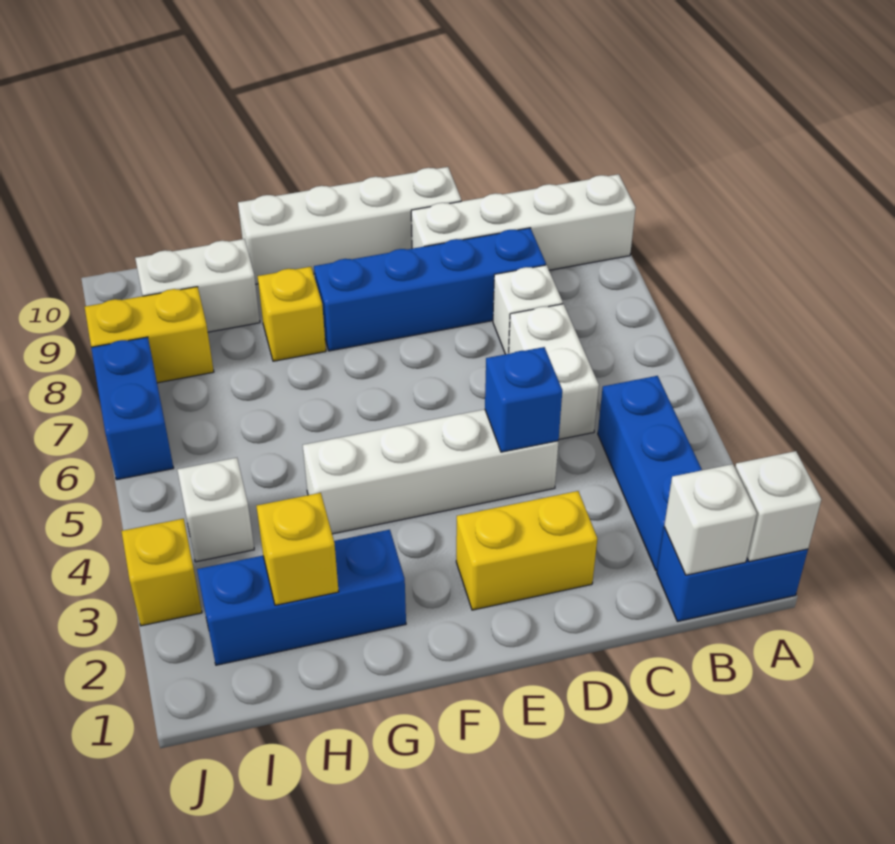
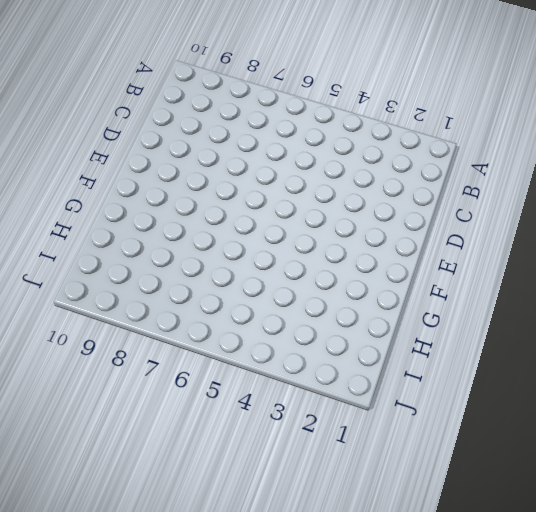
none -> blue 1x2 brick [657,527,808,622]
none -> white 1x4 brick [411,174,636,270]
none -> blue 1x3 brick [598,376,702,571]

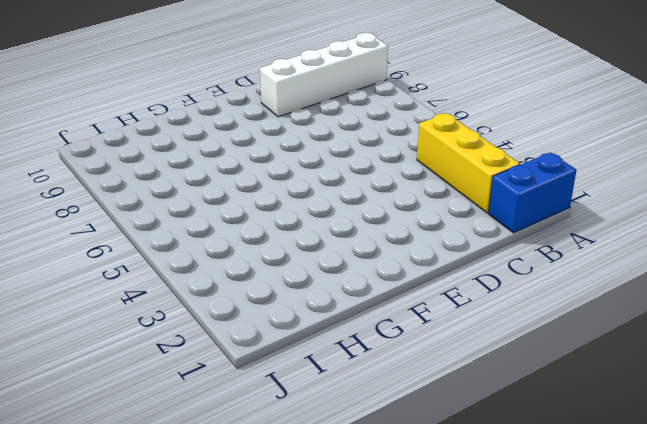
yellow 1x3 brick [417,113,520,213] -> blue 1x3 brick [598,376,702,571]
none -> white 1x2 brick [509,304,599,439]
none -> white 1x1 brick [493,265,563,354]
none -> blue 1x4 brick [314,228,546,351]

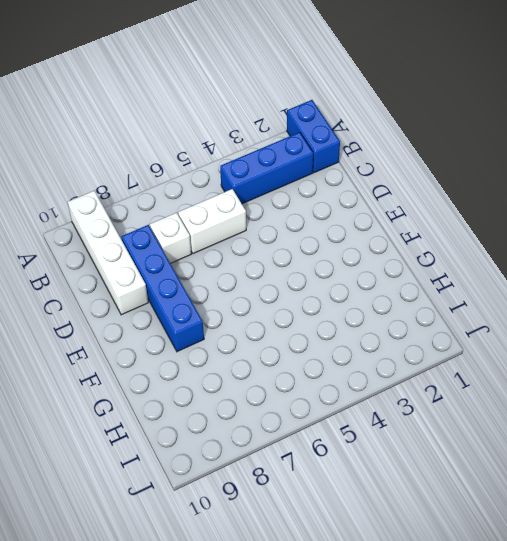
none -> yellow 1x2 brick [456,491,597,610]
none -> white 1x4 brick [303,409,558,534]
none -> white 1x4 brick [238,167,461,284]

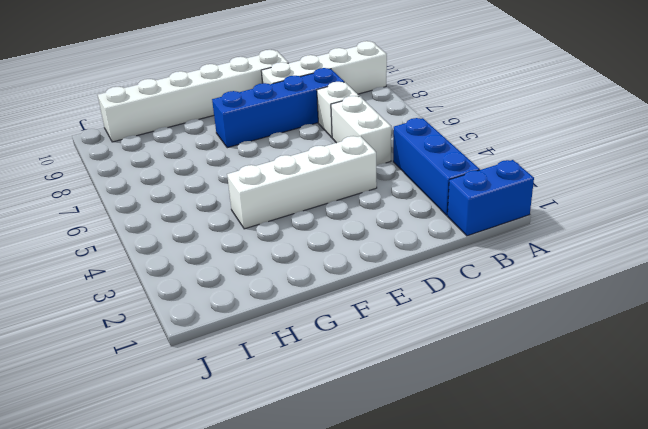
white 1x6 brick [98,50,288,142] -> white 1x4 brick [238,167,461,284]
none -> yellow 1x2 brick [456,491,597,610]
none -> blue 1x3 brick [197,530,406,665]
none -> yellow 1x1 brick [258,267,326,361]

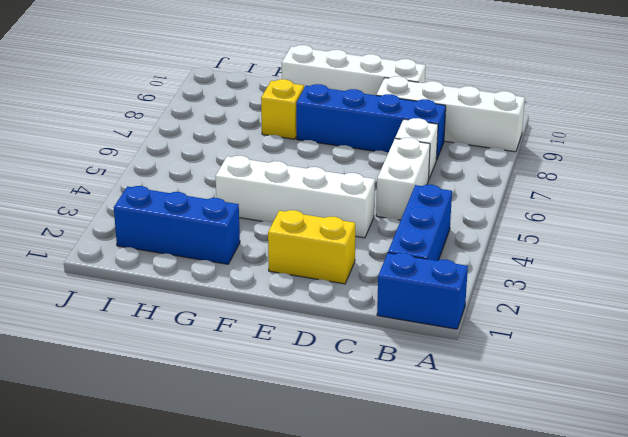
none -> white 1x2 brick [135,239,260,332]
none -> white 1x1 brick [177,458,254,562]
none -> yellow 1x2 brick [85,287,214,383]

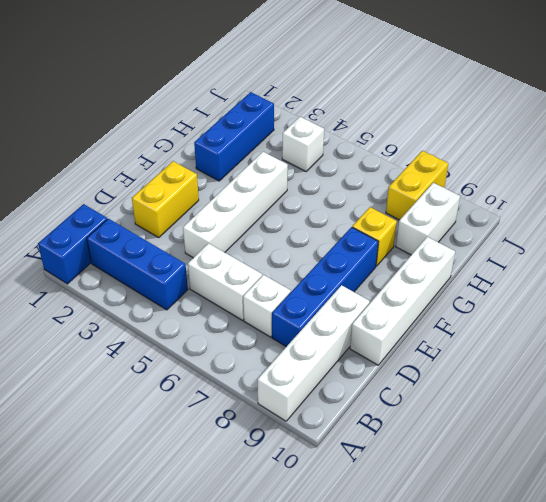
none -> yellow 1x1 brick [121,519,202,626]
none -> blue 1x2 brick [91,337,173,480]
none -> white 1x1 brick [735,451,821,562]

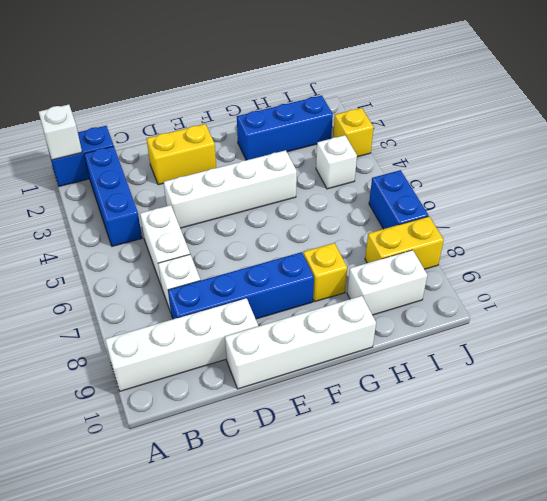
none -> white 1x1 brick [664,464,757,575]
none -> blue 1x1 brick [485,347,562,452]
none -> yellow 1x1 brick [256,493,339,605]

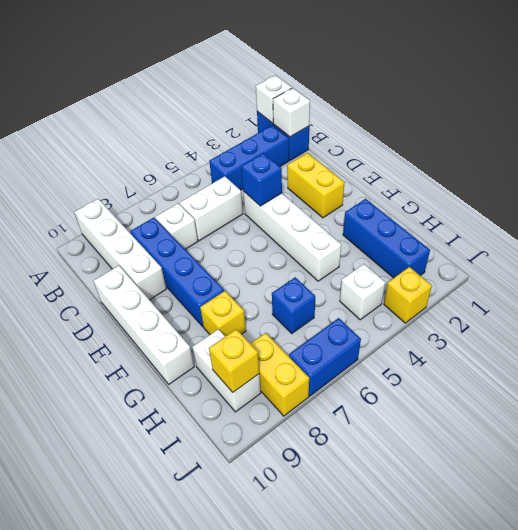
blue 1x1 brick [272,277,315,333] -> none
yellow 1x1 brick [209,329,259,392] -> yellow 1x1 brick moved to [256,493,339,605]

